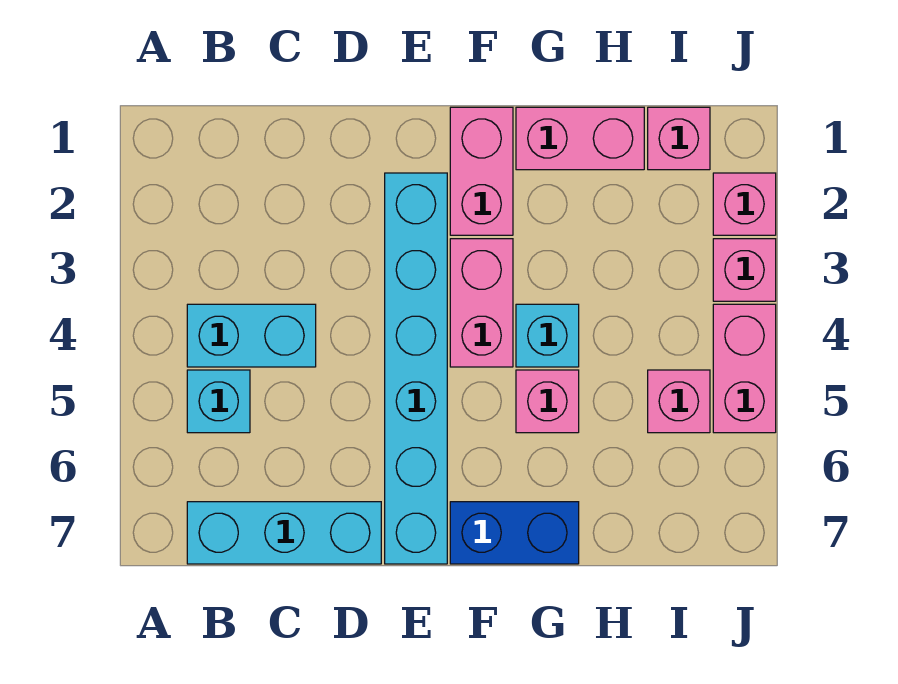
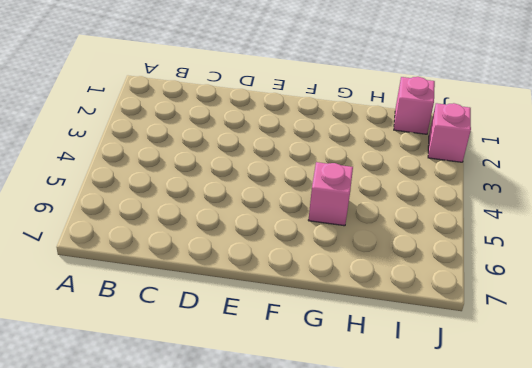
none -> cyan 1x2 brick [187,304,316,367]
none -> cyan 1x1 brick [187,370,250,433]
none -> cyan 1x3 brick [187,502,381,564]

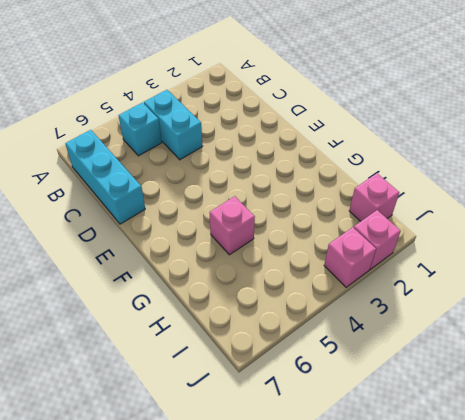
none -> cyan 1x6 brick [385,173,447,564]
none -> pink 1x2 brick [450,107,513,235]
none -> pink 1x2 brick [450,239,513,367]

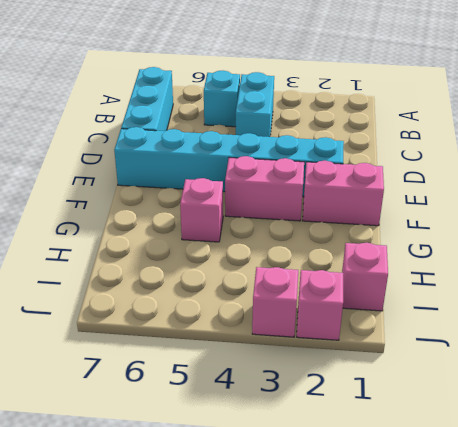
none -> blue 1x2 brick [450,502,579,564]
none -> pink 1x2 brick [516,107,644,170]
none -> cyan 1x1 brick [516,304,579,367]

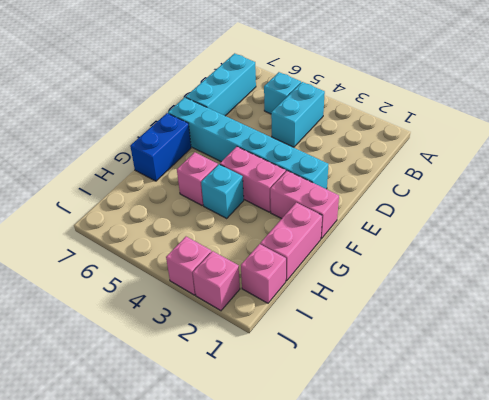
none -> pink 1x1 brick [648,370,710,433]
none -> pink 1x2 brick [713,304,776,433]

